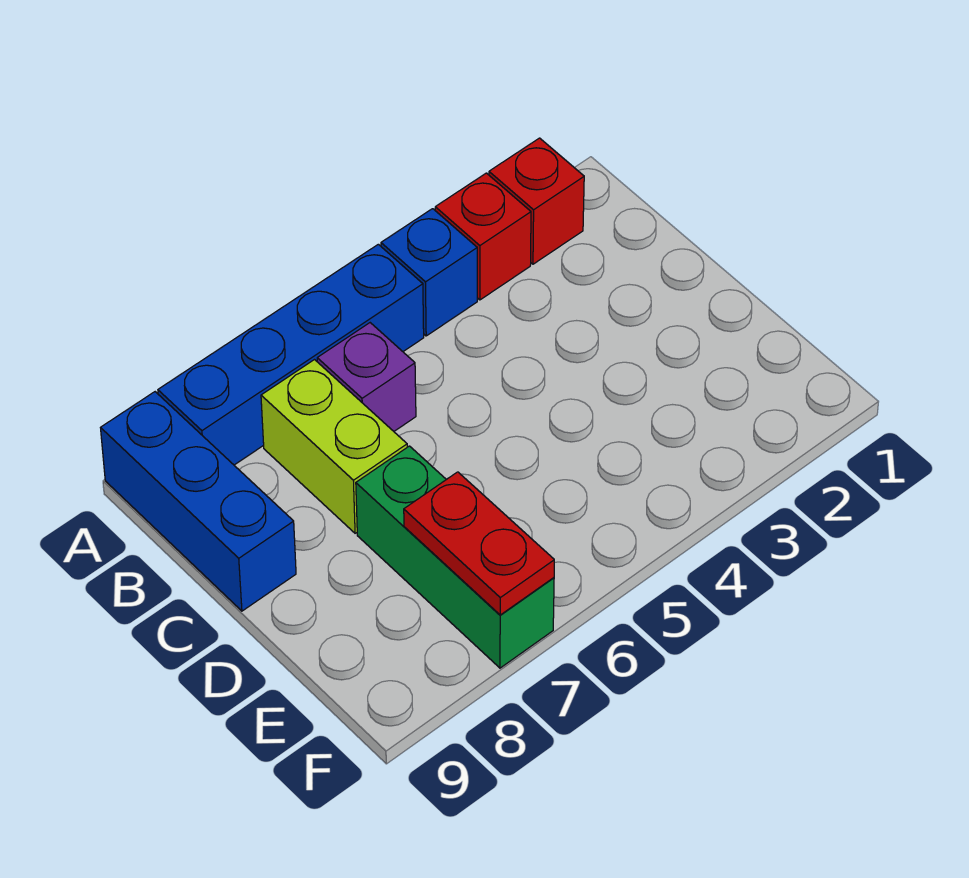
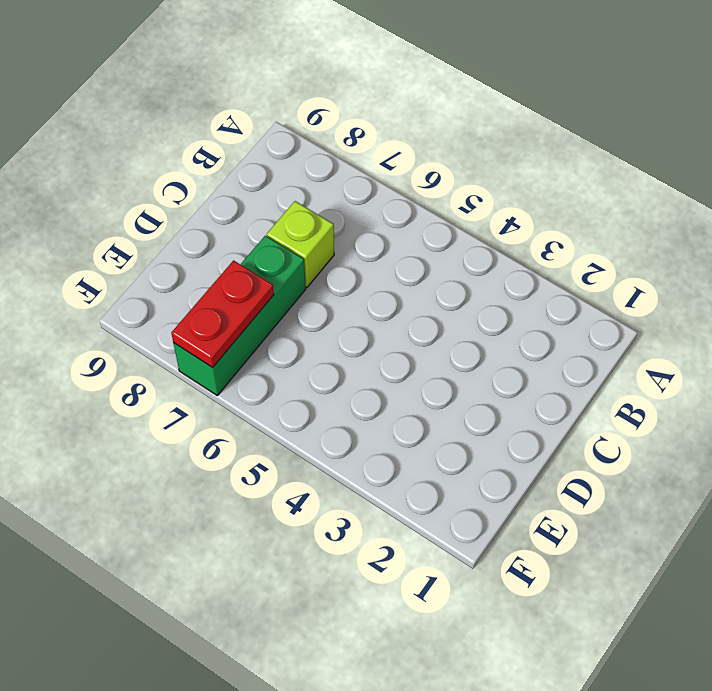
lime 1x1 brick [267,201,334,287] -> lime 1x2 brick [261,360,407,533]
none -> red 1x1 brick [489,138,584,264]
none -> red 1x1 brick [435,173,531,300]

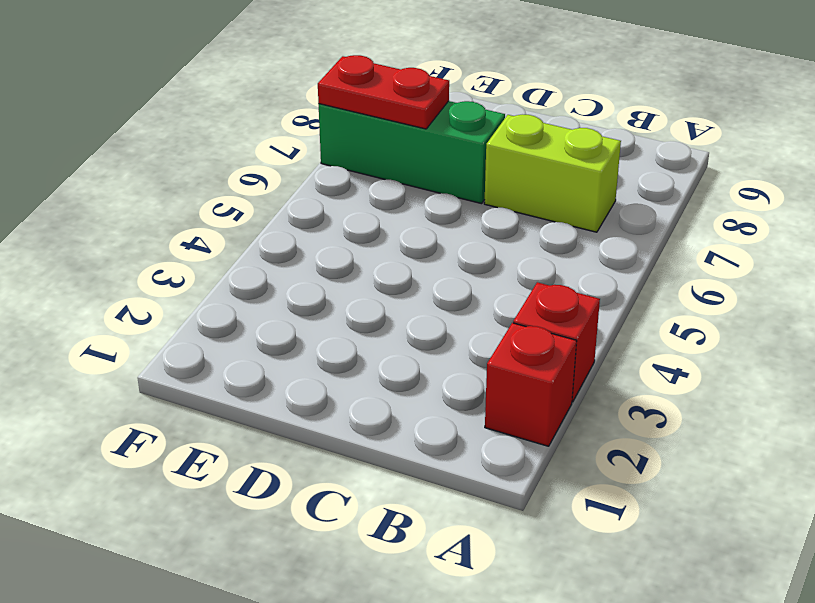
none -> blue 1x1 brick [381,209,477,336]
none -> blue 1x4 brick [158,244,424,465]

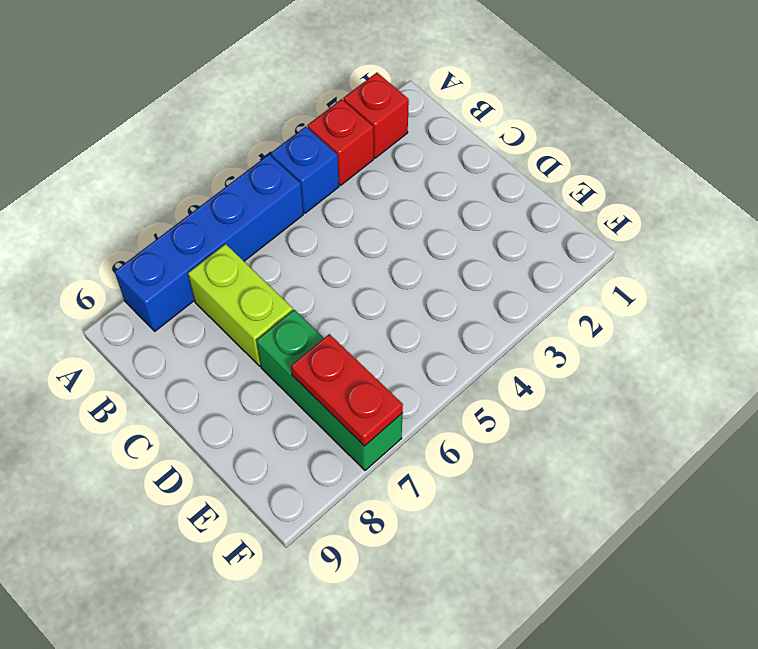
none -> blue 1x3 brick [101,392,296,611]
none -> purple 1x1 brick [317,323,416,431]

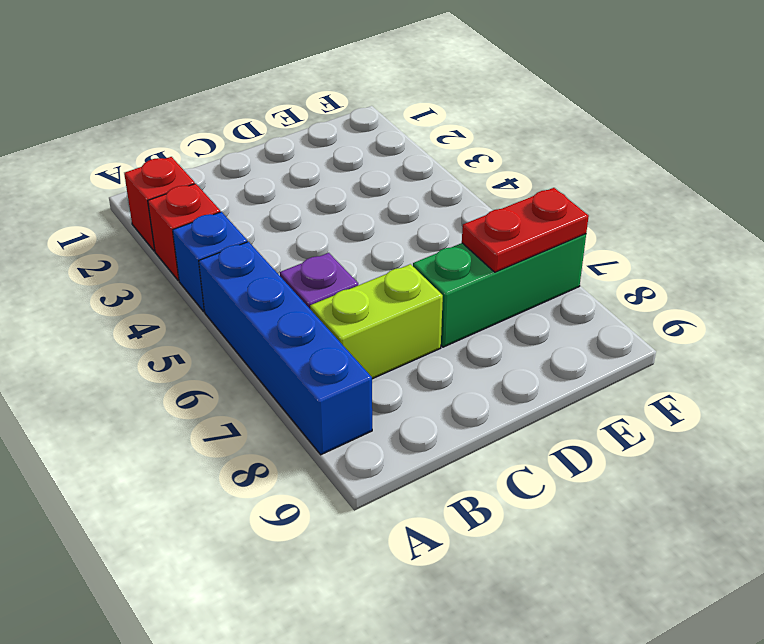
none -> blue 1x3 brick [101,392,296,611]

